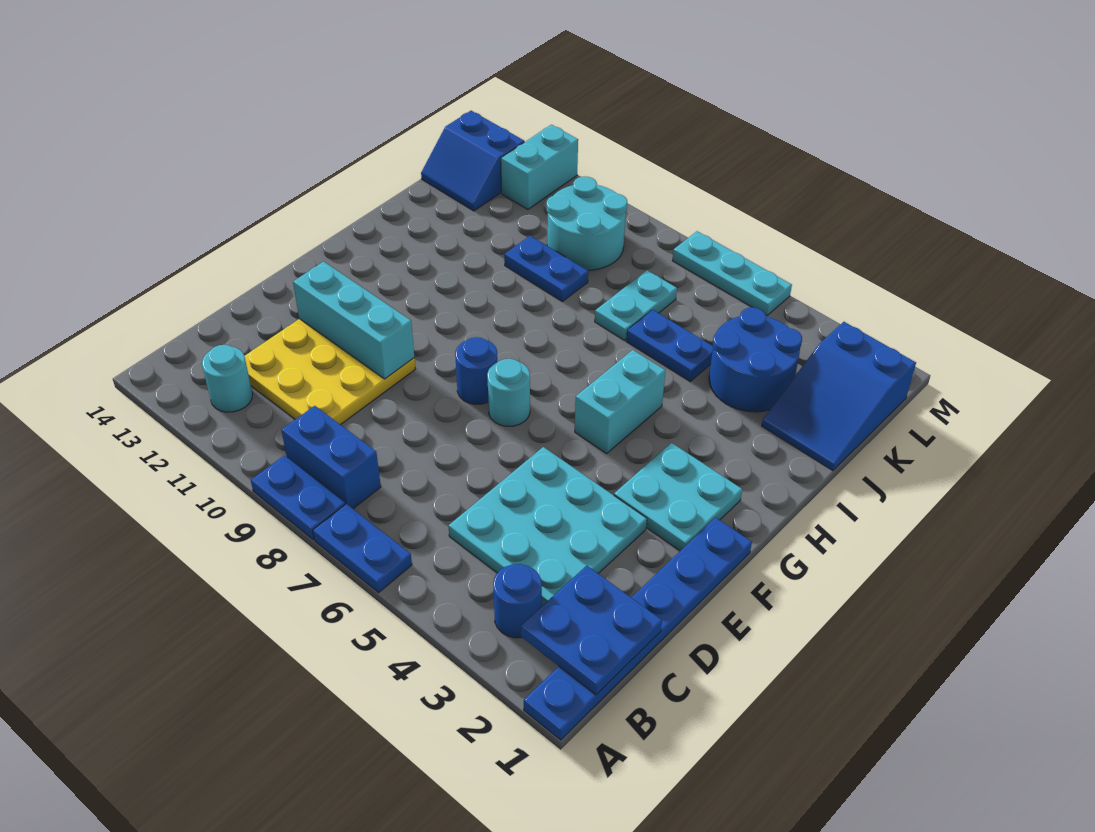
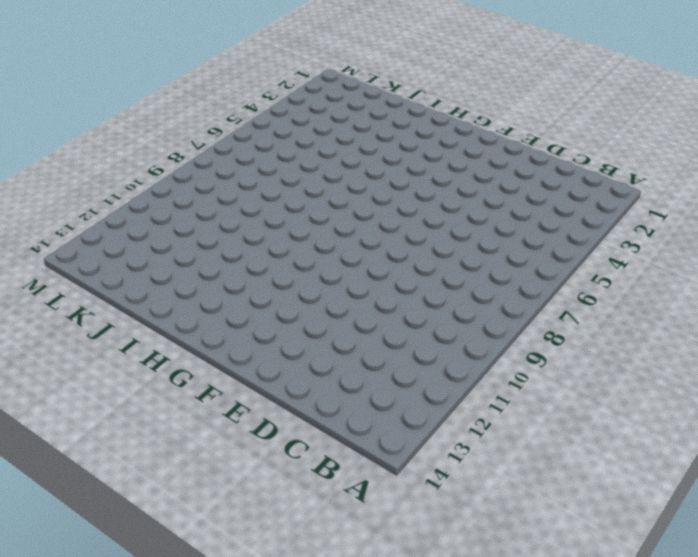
none -> blue 1x6 plate [524,518,752,740]
none -> blue 1x2 plate [313,504,412,593]
none -> blue 1x2 plate [251,455,345,540]

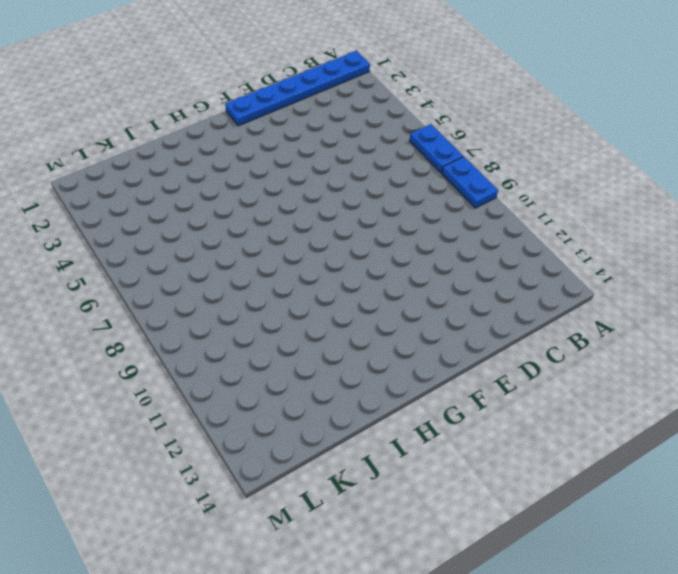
none -> blue 1x1 round brick [493,564,542,638]
none -> blue 1x2 brick [281,406,381,509]
none -> cyan 1x1 round brick [202,345,253,412]

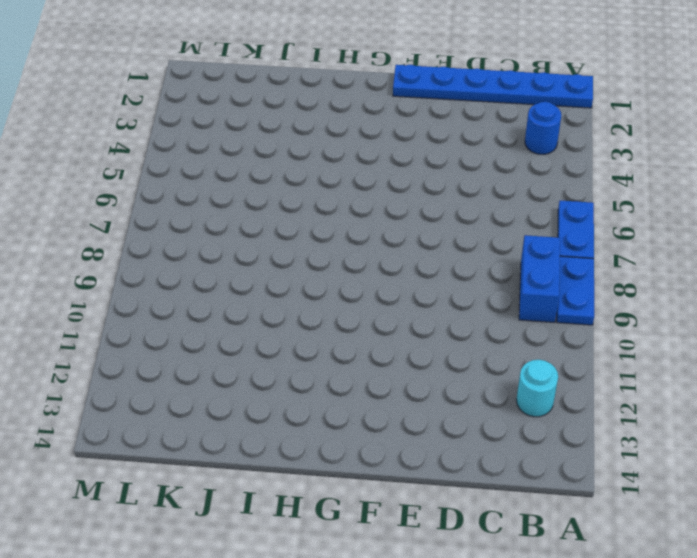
none -> cyan 3x3 plate [449,447,647,606]
none -> yellow 3x3 plate [244,319,415,425]
none -> cyan 2x2 plate [614,443,742,551]

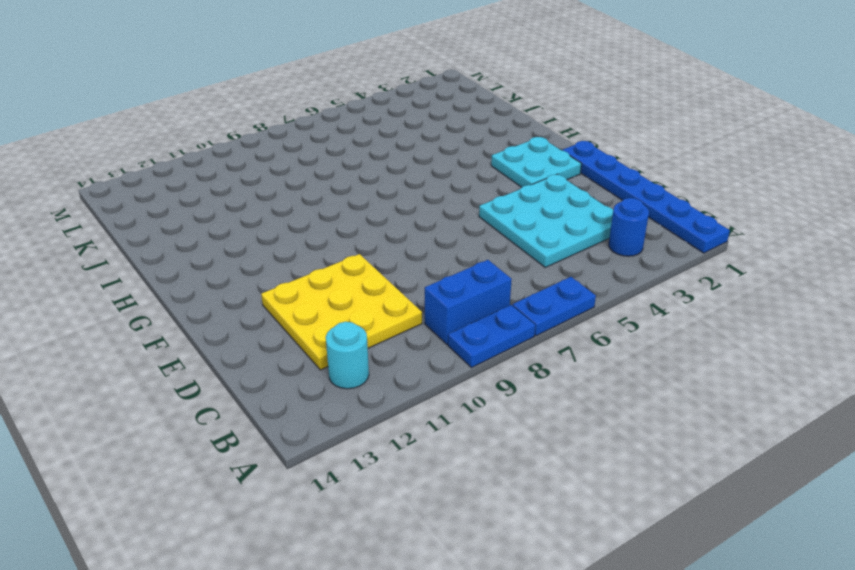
none -> cyan 1x1 round brick [487,359,530,426]
none -> blue 1x1 round brick [455,337,497,404]
none -> cyan 1x2 brick [575,350,665,454]

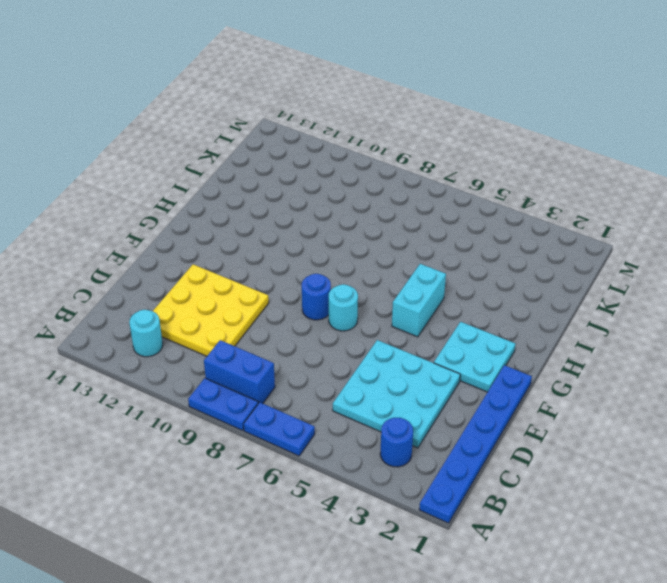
none -> blue 2x3 slope [762,322,916,471]
none -> blue 2x2 round brick [709,307,802,412]
none -> blue 1x2 plate [626,310,713,381]

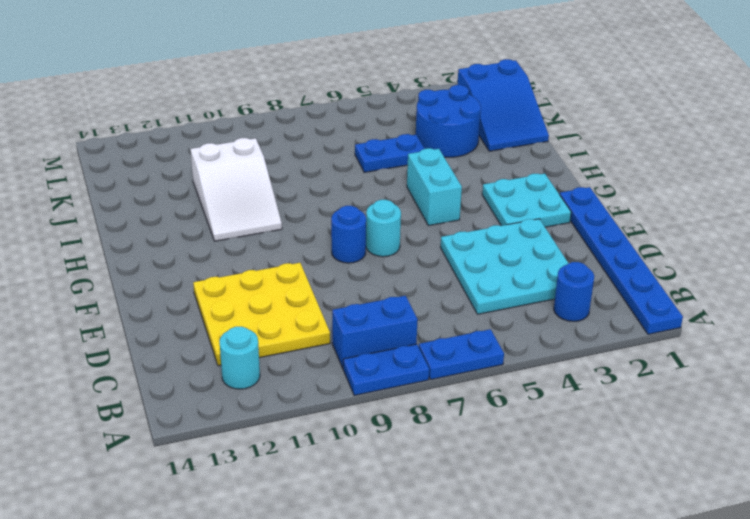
white 2x3 slope [190,138,282,241] -> blue 1x2 plate [504,236,588,301]
none -> cyan 1x2 plate [595,270,677,340]
none -> cyan 2x2 round brick [547,176,627,270]
none -> blue 2x2 slope [421,111,524,211]

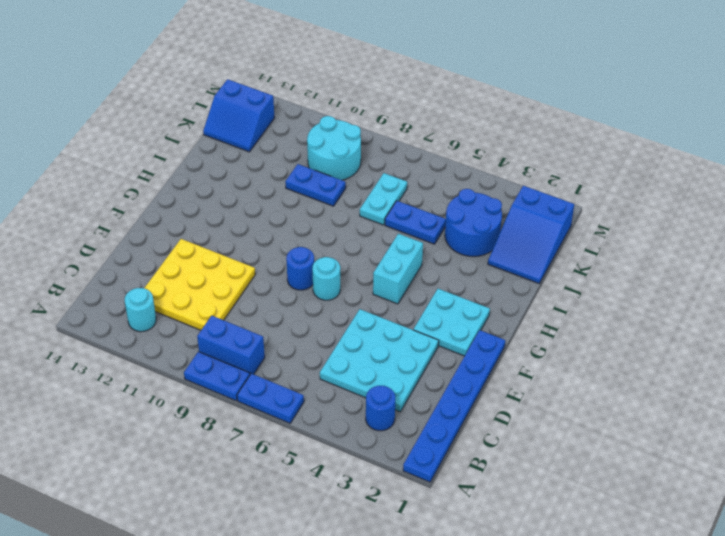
none -> cyan 1x2 brick [501,125,578,209]
none -> cyan 1x3 plate [672,231,792,316]
none -> blue 2x2 plate [521,566,662,695]

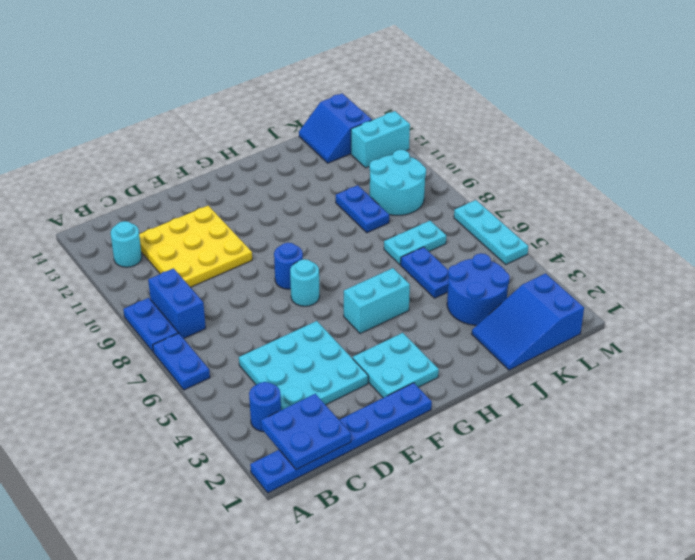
none -> cyan 1x3 brick [293,262,414,379]

